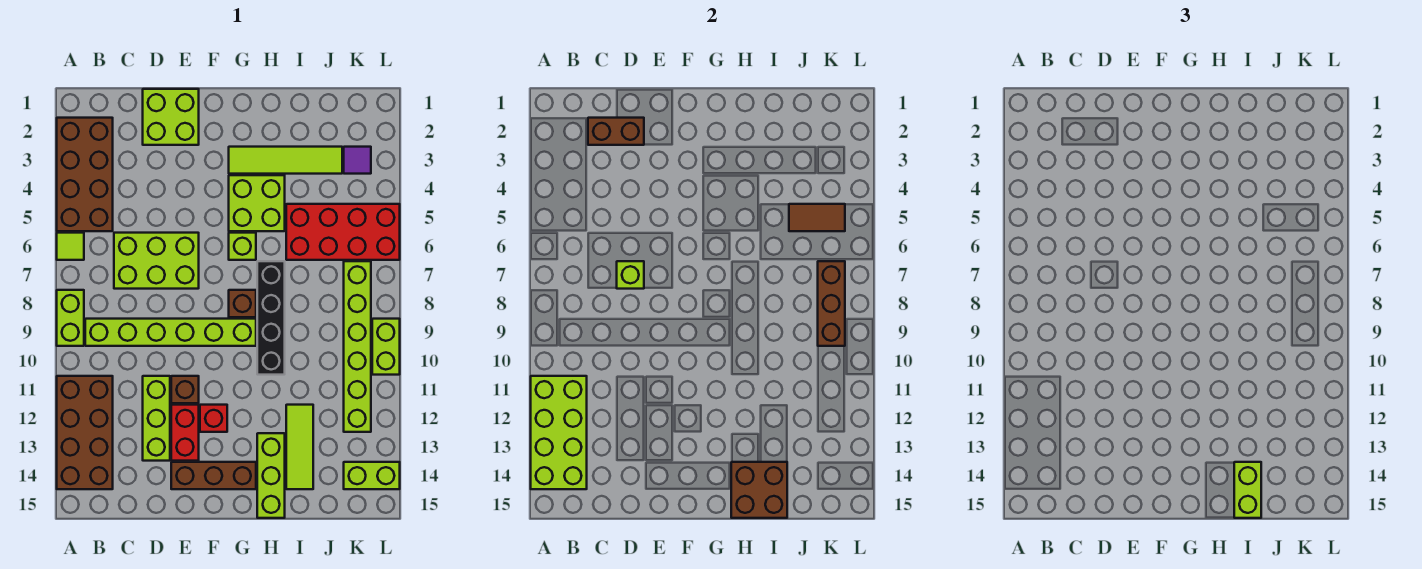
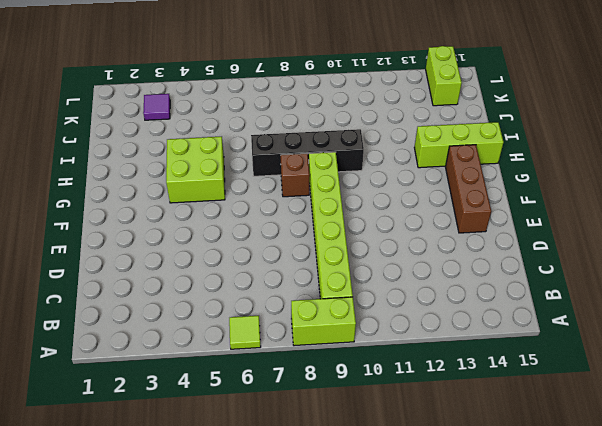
none -> brown 2x4 brick [57,118,113,231]
none -> brown 2x4 brick [57,376,113,489]
none -> lime 2x3 brick [114,233,199,289]
none -> lime 2x2 brick [143,89,199,145]

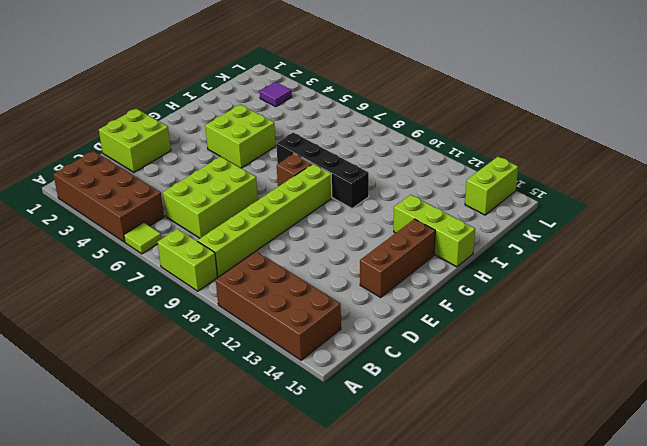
none -> lime 1x3 brick [143,376,170,461]
none -> brown 1x1 brick [171,376,199,403]
none -> red 1x2 brick [171,405,199,461]
none -> red 1x1 brick [200,405,227,432]

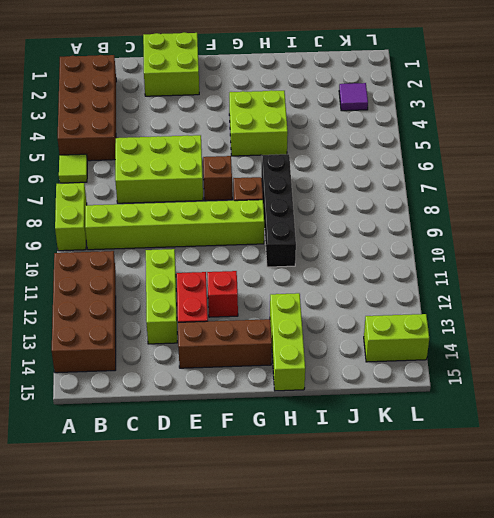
brown 1x1 brick [203,156,232,201] -> brown 1x1 brick moved to [171,376,199,403]
none -> lime 1x4 tile [229,147,342,174]
none -> lime 1x1 brick [229,233,256,260]
none -> red 2x4 brick [286,204,400,260]
none -> lime 1x3 tile [286,405,313,489]

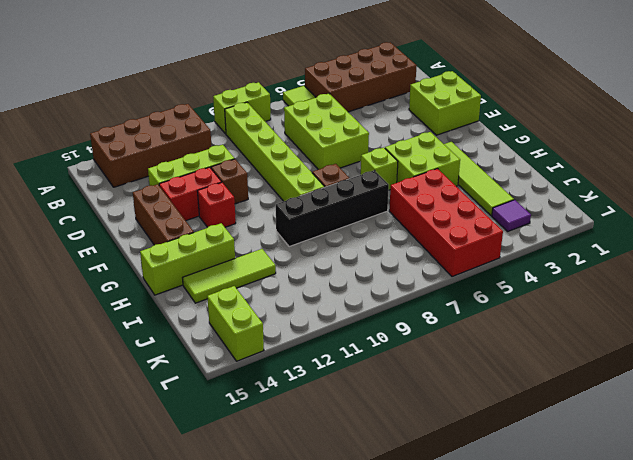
none -> lime 1x6 brick [344,261,371,432]
none -> lime 1x2 brick [372,319,400,375]
none -> lime 2x4 brick [531,376,587,489]
none -> brown 1x2 brick [588,118,644,145]

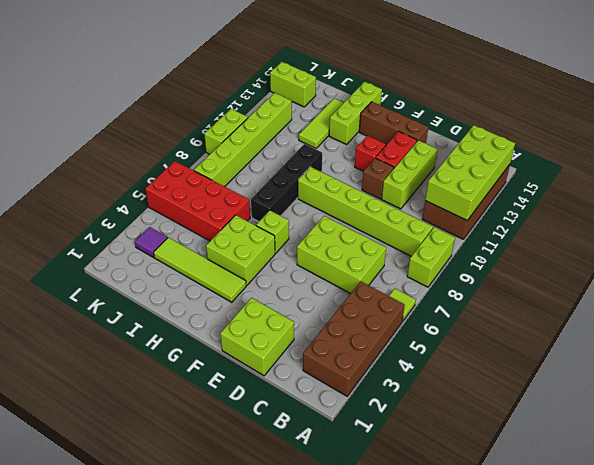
none -> brown 1x1 brick [229,290,256,317]
none -> brown 1x2 brick [588,118,644,145]
none -> lime 1x1 brick [617,261,644,289]
none -> brown 2x2 brick [731,462,787,518]

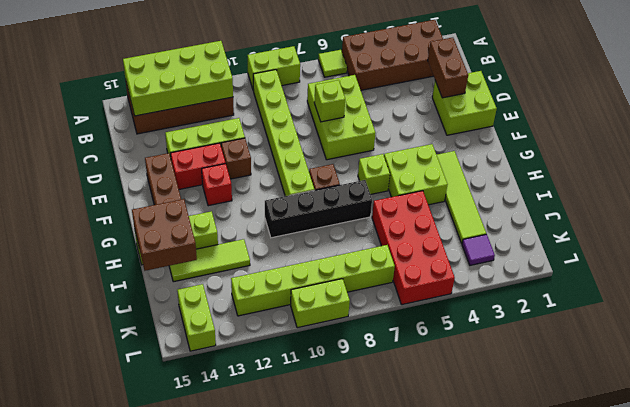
none -> brown 1x2 tile [789,204,845,231]
none -> brown 1x3 brick [818,261,845,346]
none -> lime 1x2 brick [1234,462,1261,518]

